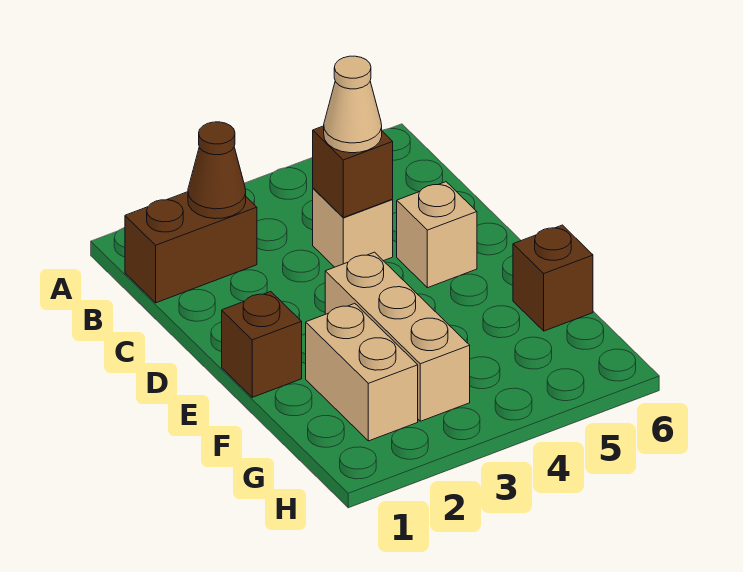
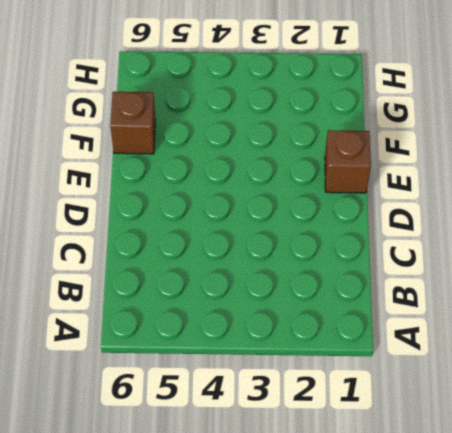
none -> brown 1x2 brick [125,192,257,303]
none -> tan 1x1 brick [313,188,393,267]

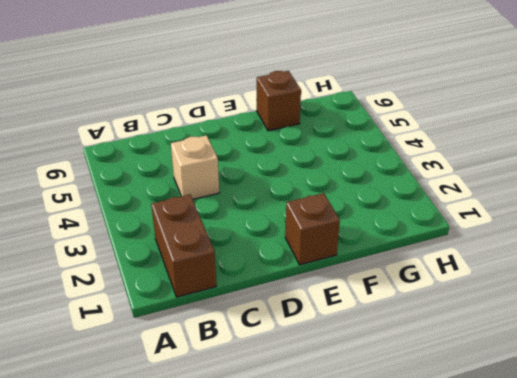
none -> tan 1x1 brick [397,182,477,288]
none -> tan 1x3 brick [325,252,470,421]

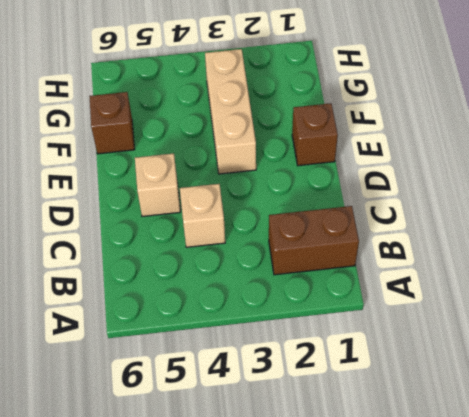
none -> tan 1x2 brick [306,303,418,441]
none -> brown 1x1 cone [188,122,246,219]

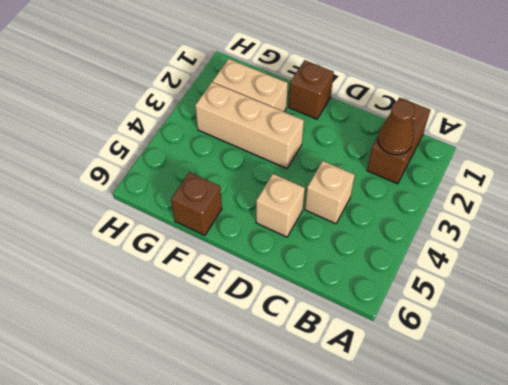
none -> brown 1x1 brick [313,126,393,218]
none -> tan 1x1 cone [324,56,382,153]

